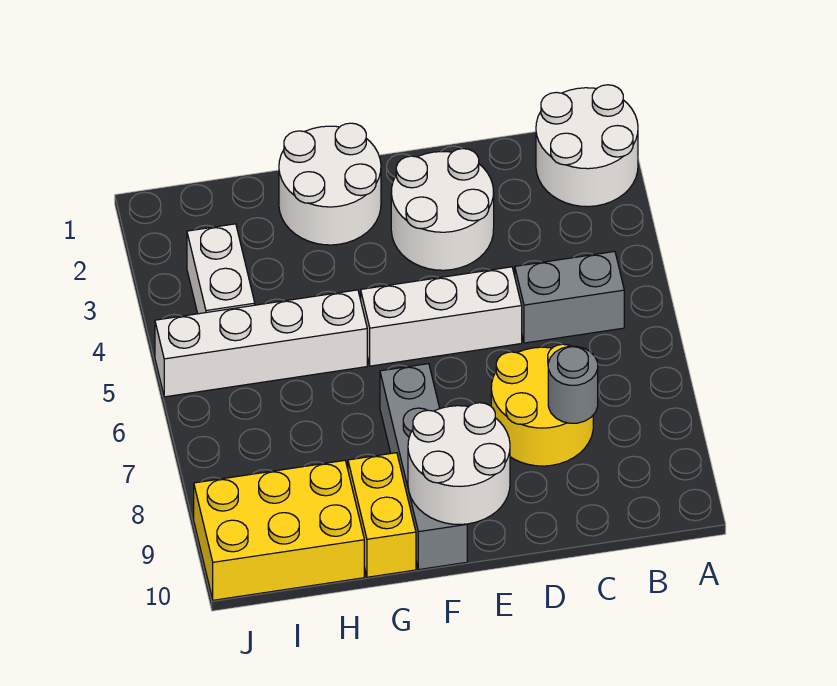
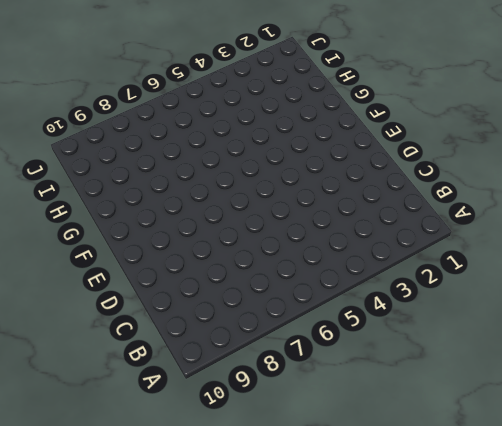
none -> white 2x2 round brick [536,85,638,207]
none -> grey 1x2 brick [515,252,624,343]
none -> yellow 2x2 round brick [491,344,593,466]

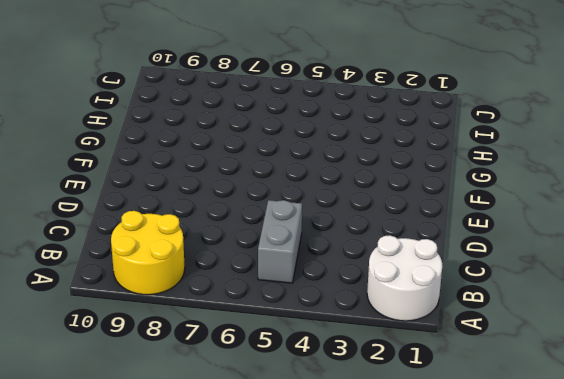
yellow 2x2 round brick [111,211,185,295] -> yellow 2x2 round brick moved to [491,344,593,466]
none -> white 2x2 round brick [391,149,494,270]
none -> white 1x3 brick [361,267,522,366]
none -> white 2x2 round brick [279,123,381,245]

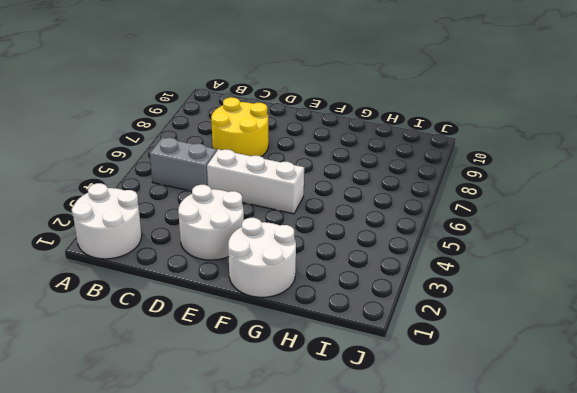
none -> grey 1x4 brick [380,364,467,569]
none -> white 1x4 brick [155,290,367,397]
none -> yellow 1x2 brick [348,453,416,577]

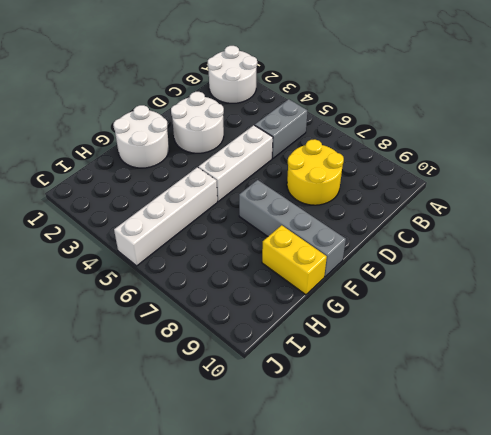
none -> yellow 2x3 brick [194,460,364,600]
none -> white 1x2 brick [187,224,255,314]
none -> grey 1x1 round brick [548,346,598,423]

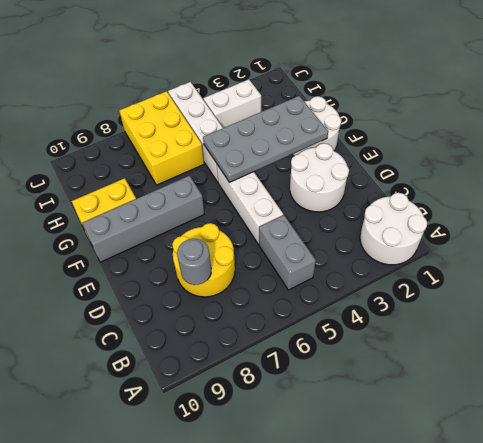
grey 2x4 plate [203,96,328,183] -> none
yellow 2x3 brick [119,91,204,185] -> yellow 2x3 brick moved to [194,460,364,600]
none -> white 2x2 round brick [408,403,510,524]

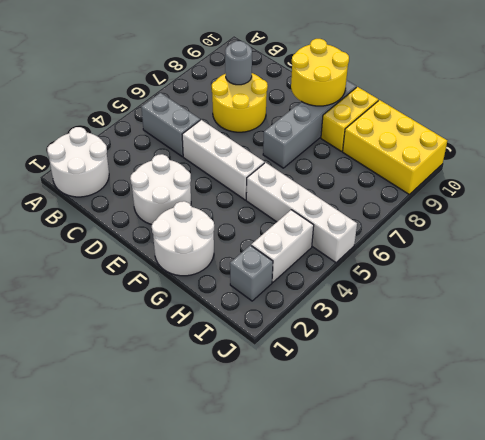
yellow 2x2 round brick [291,39,349,106] -> white 2x2 round brick [408,403,510,524]
grey 1x1 brick [230,245,273,301] -> none

